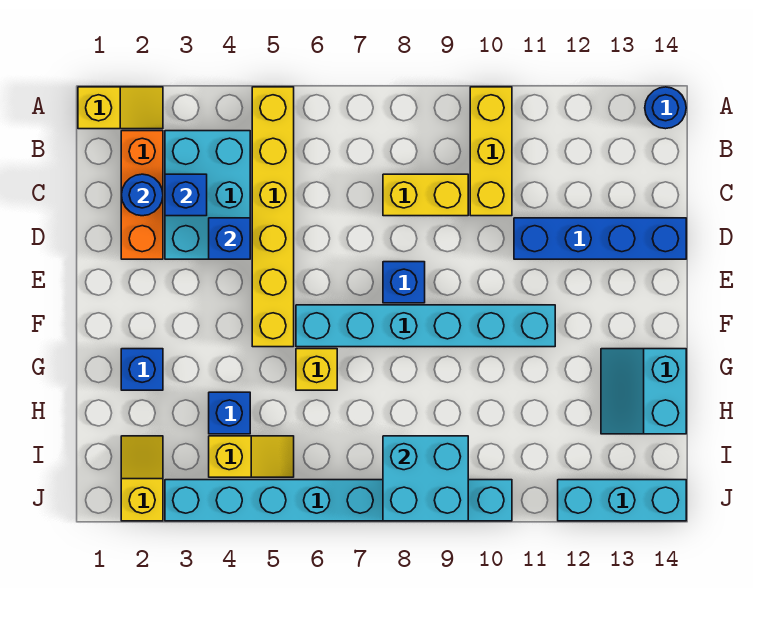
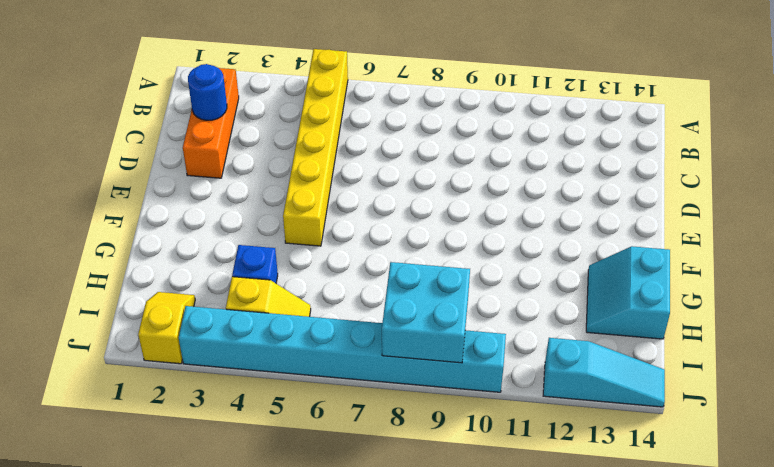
cyan 1x3 slope [543,338,665,407] -> cyan 1x3 brick [558,480,686,521]
none -> yellow 1x2 slope [78,87,163,129]
none -> yellow 1x3 brick [470,87,512,216]
none -> blue 1x1 round brick [645,87,686,129]

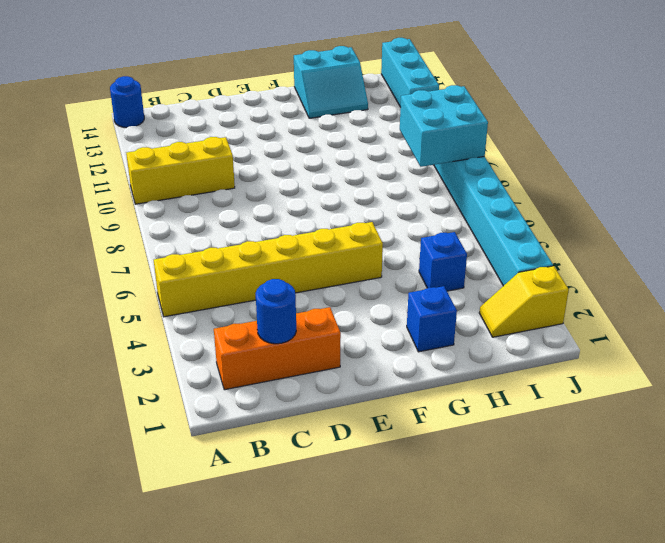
none -> yellow 1x2 slope [78,87,163,129]
none -> cyan 2x3 brick [165,131,250,259]
none -> yellow 1x2 brick [383,174,468,216]

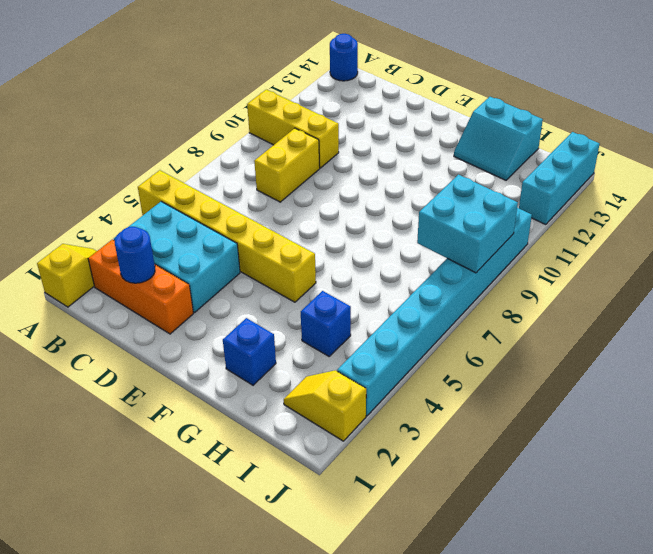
none -> blue 1x4 brick [514,218,686,259]
none -> blue 1x1 brick [383,262,425,303]
none -> cyan 1x6 brick [296,305,555,347]

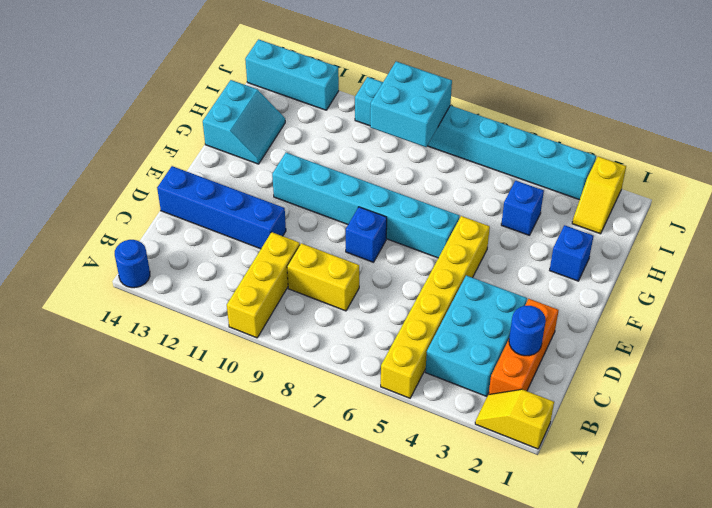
none -> yellow 1x1 brick [296,349,337,390]
none -> yellow 1x2 slope [209,436,294,477]
none -> blue 1x1 brick [165,174,207,216]

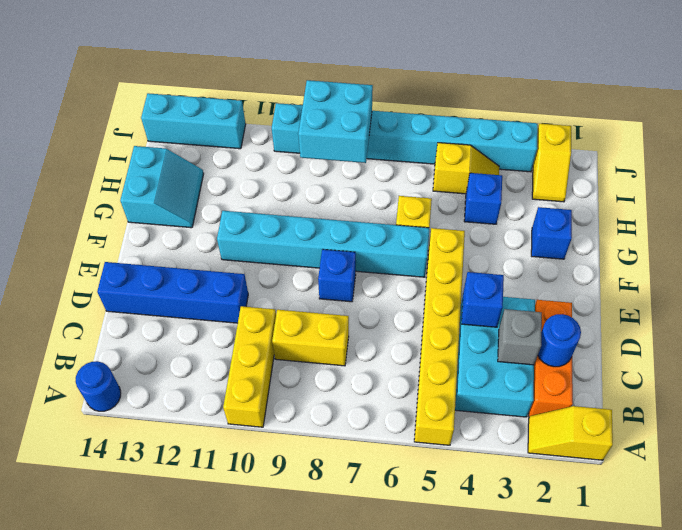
grey 1x1 brick [498,309,542,365] -> blue 1x1 brick [165,174,207,216]
yellow 1x2 slope [433,143,499,194] -> yellow 1x2 slope turned to [209,436,294,477]

